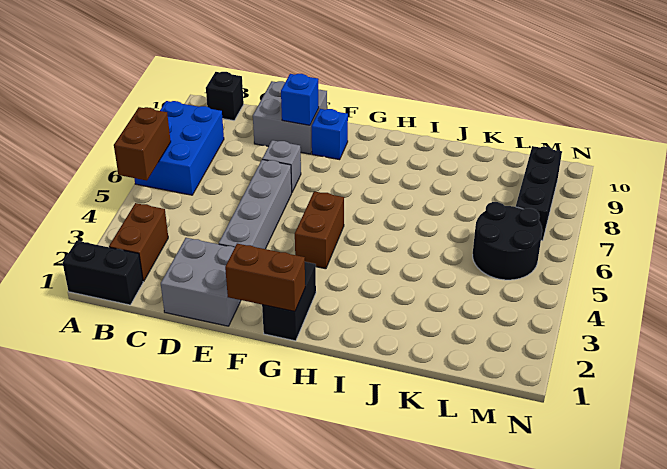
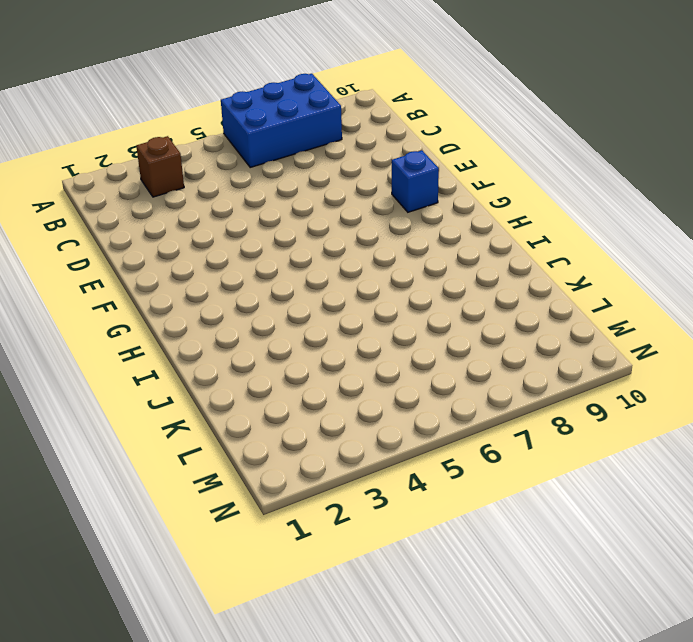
brown 1x1 brick [136,136,184,197] -> brown 1x2 brick [109,203,168,281]
none -> black 1x2 brick [63,241,143,305]
none -> black 1x1 brick [206,72,244,121]
none -> grey 2x2 brick [161,238,241,326]

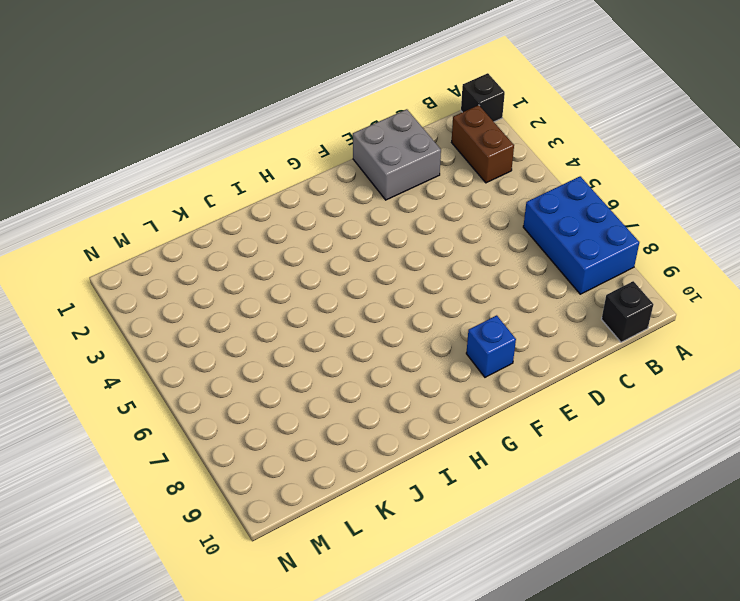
black 1x1 brick [461,73,505,122] -> black 1x2 brick [63,241,143,305]
none -> grey 2x2 brick [253,81,327,154]
none -> grey 1x4 brick [219,160,292,249]
none -> grey 1x1 brick [262,140,301,192]

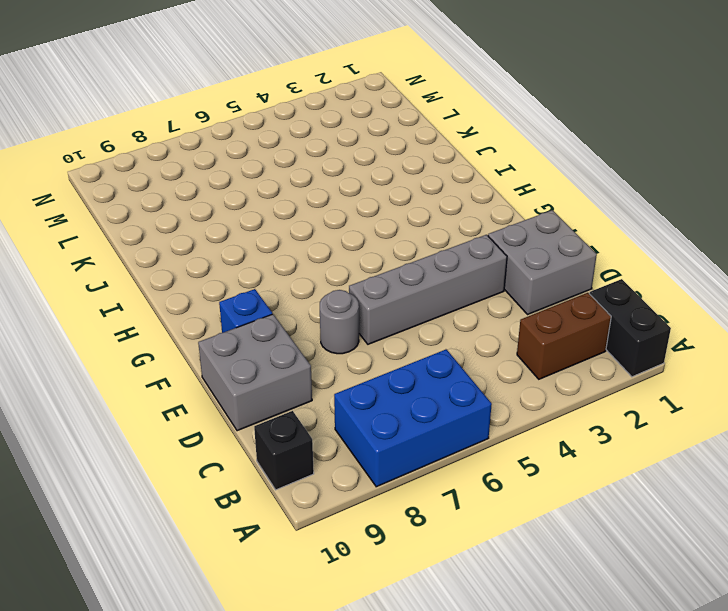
grey 1x1 round brick [320,290,359,354] -> grey 1x1 brick [262,140,301,192]
none -> black 1x2 brick [262,262,316,341]
none -> brown 1x2 brick [295,191,344,269]
none -> black 2x2 round brick [473,202,542,280]

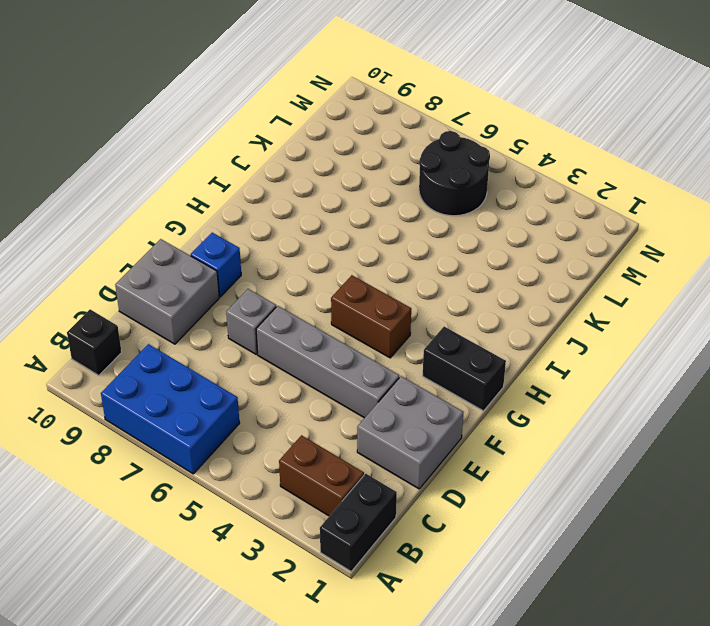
none -> black 1x3 brick [516,146,562,241]
none -> brown 1x2 brick [114,107,171,181]
none -> blue 1x1 brick [281,74,319,125]

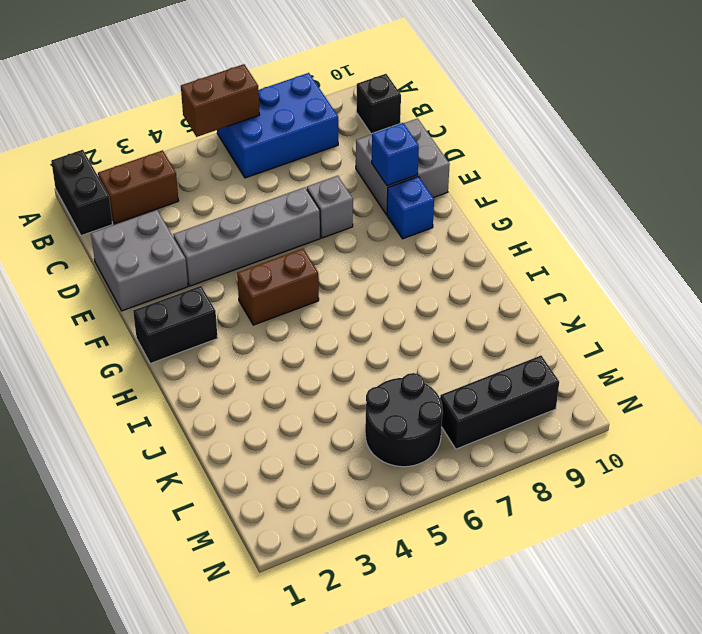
none -> brown 1x2 brick [225,244,305,311]

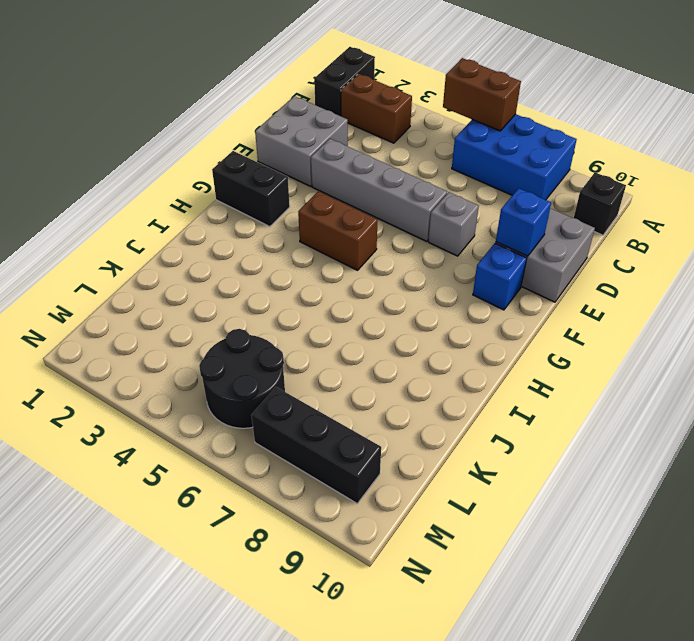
none -> brown 1x2 brick [225,244,305,311]

